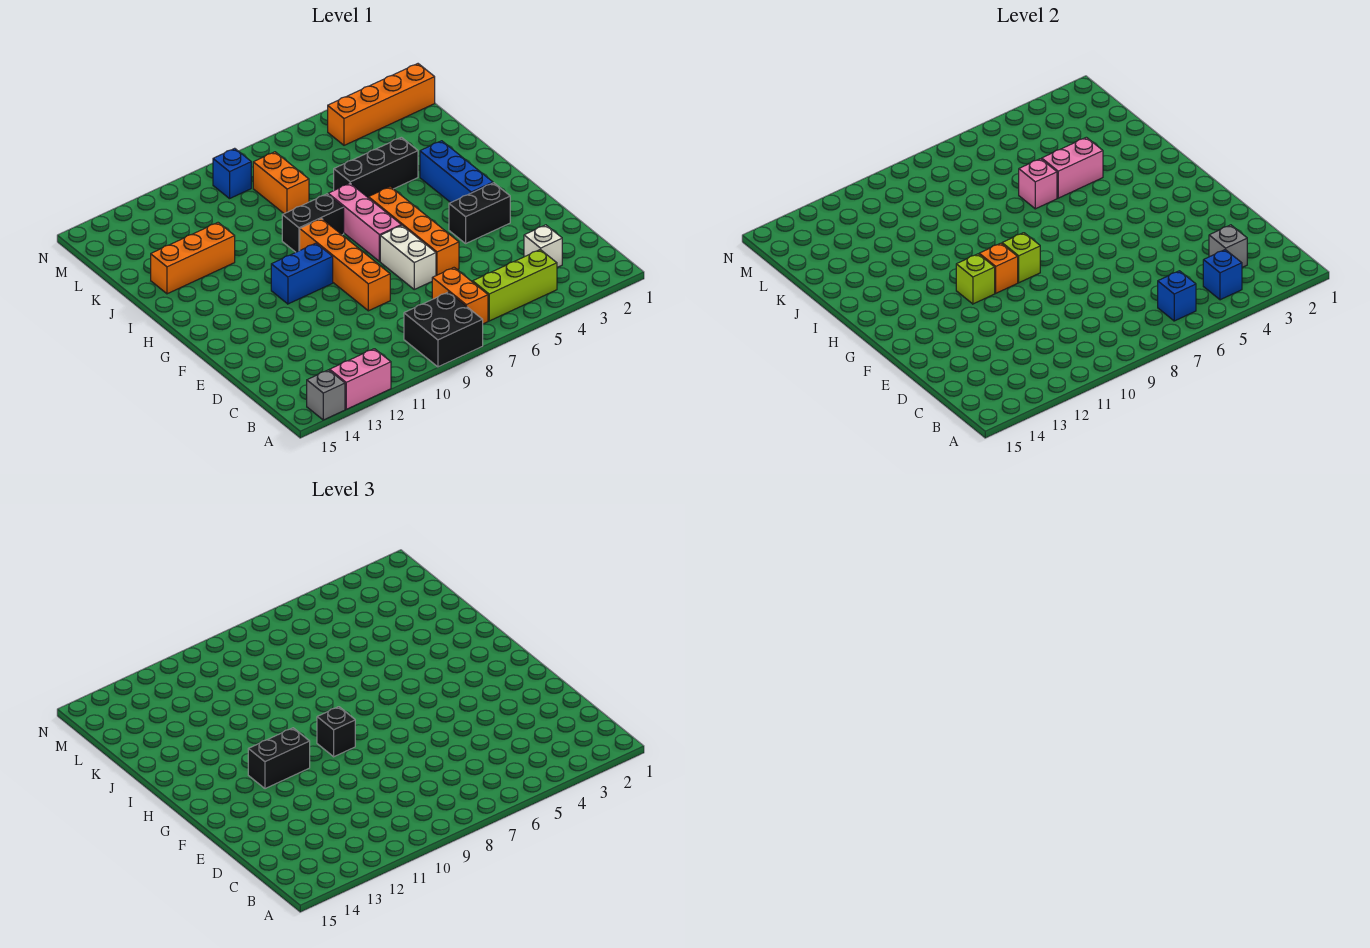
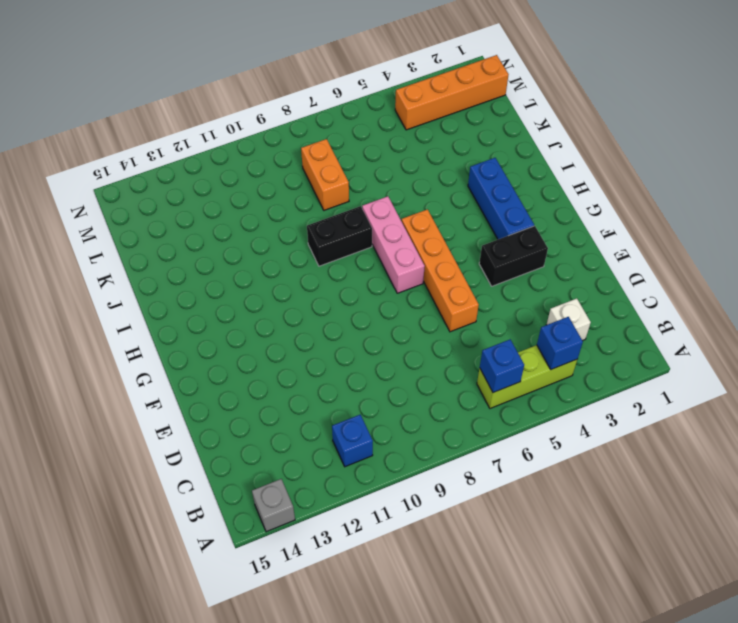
blue 1x1 brick [332,415,373,467] -> blue 1x1 brick moved to [213,148,251,199]
none -> black 2x2 brick [404,292,483,367]
none -> pink 1x2 brick [330,349,391,409]
none -> orange 1x2 brick [432,268,488,324]

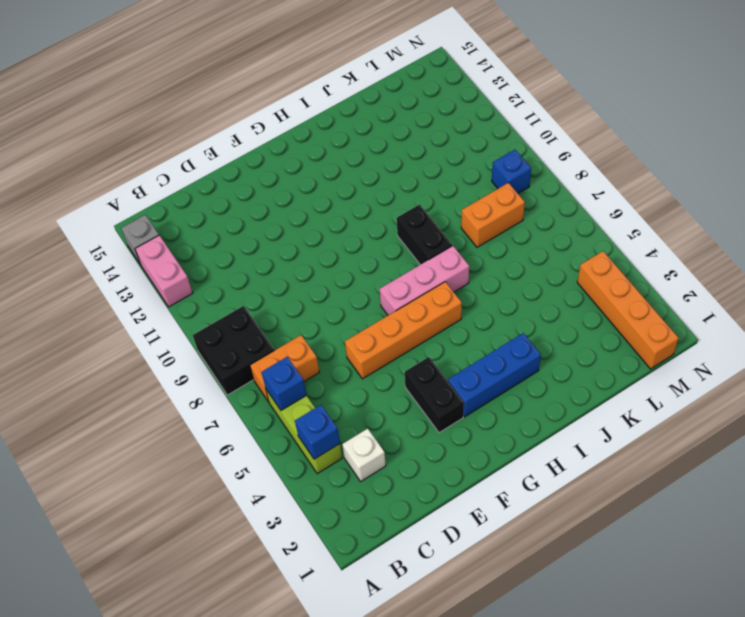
none -> white 1x2 brick [380,225,436,289]
none -> orange 1x4 brick [300,219,390,311]
none -> blue 1x2 brick [271,243,333,304]

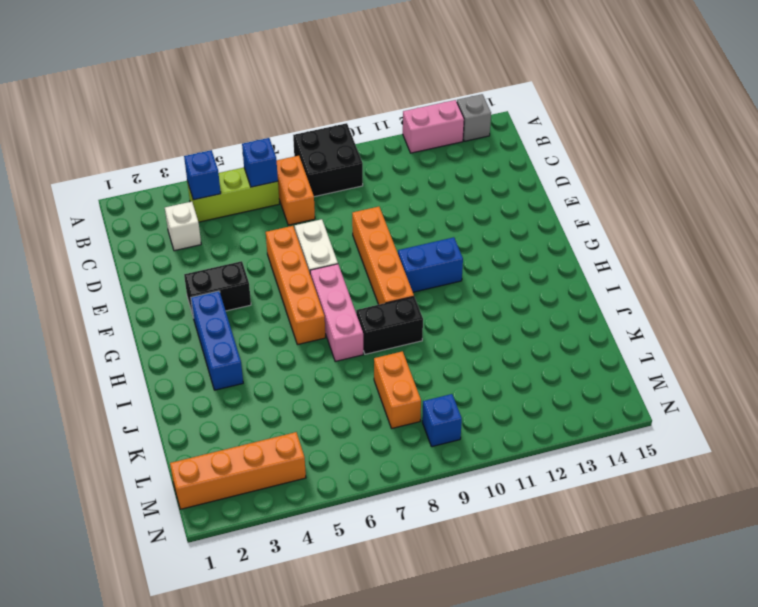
none -> black 1x3 brick [334,137,418,198]
none -> orange 1x3 brick [151,223,235,294]
none -> grey 1x1 brick [1209,225,1247,267]

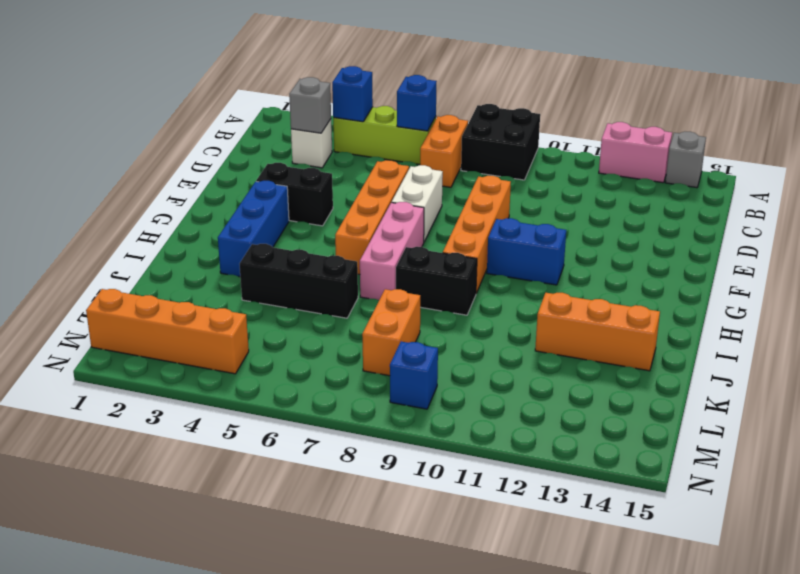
none -> lime 1x1 brick [1002,233,1040,283]
none -> orange 1x1 brick [979,243,1018,293]
none -> lime 1x1 brick [956,254,995,304]

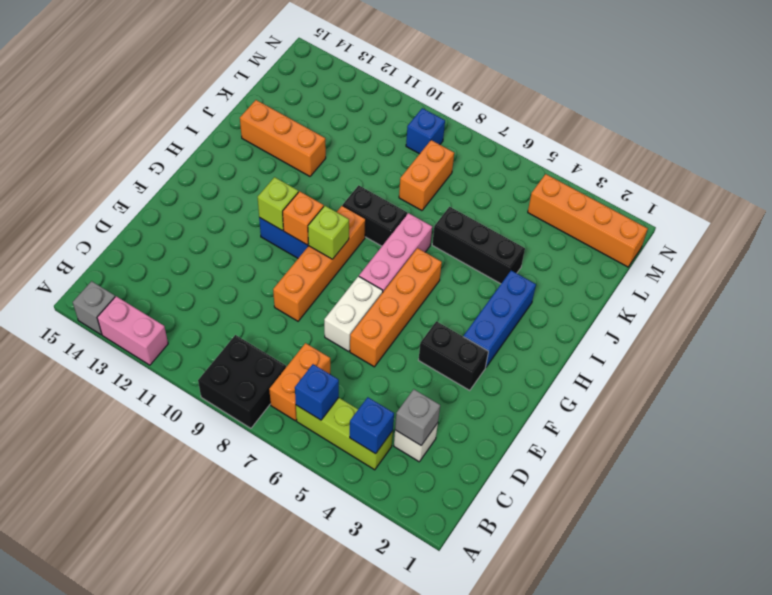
none -> pink 1x2 brick [1042,137,1103,198]
none -> pink 1x1 brick [1019,159,1057,209]
none -> black 1x1 brick [317,707,355,757]

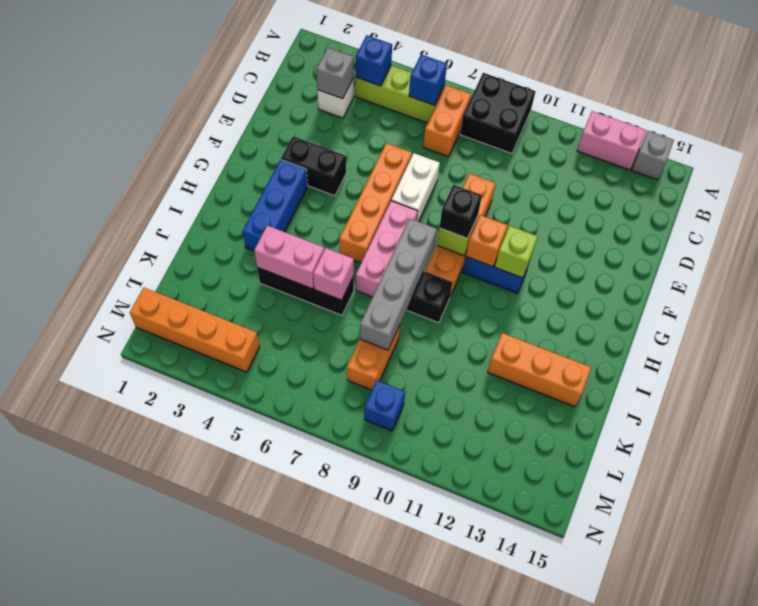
grey 1x4 brick [360,218,437,350] -> none
none -> black 1x2 brick [248,728,310,789]

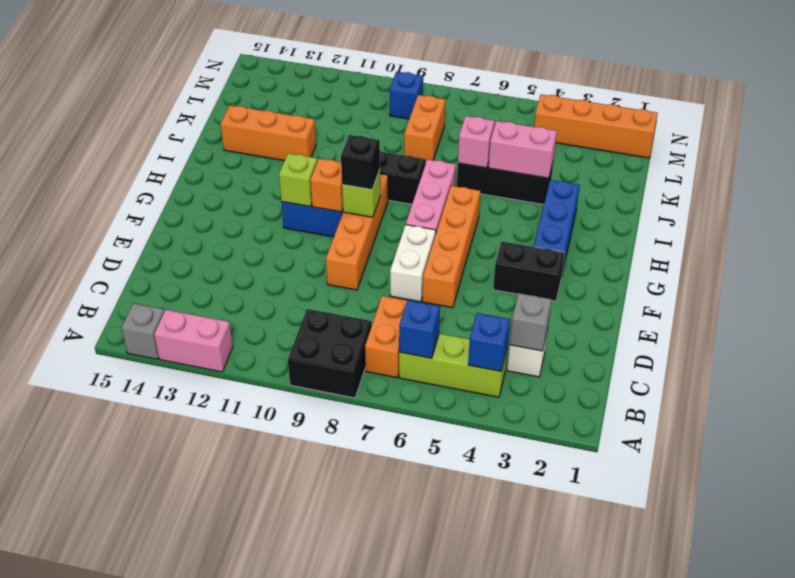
none -> black 1x2 brick [248,728,310,789]

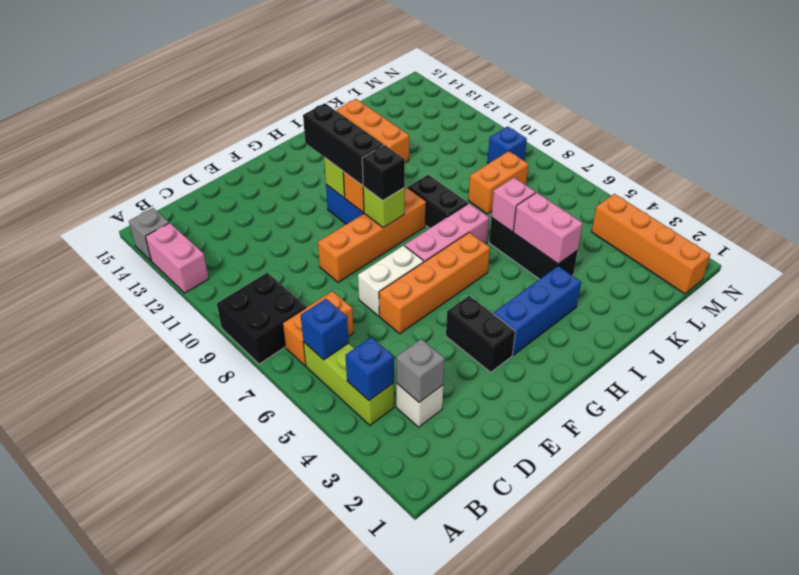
black 1x3 brick [303,103,384,185] -> black 1x2 brick [248,728,310,789]

